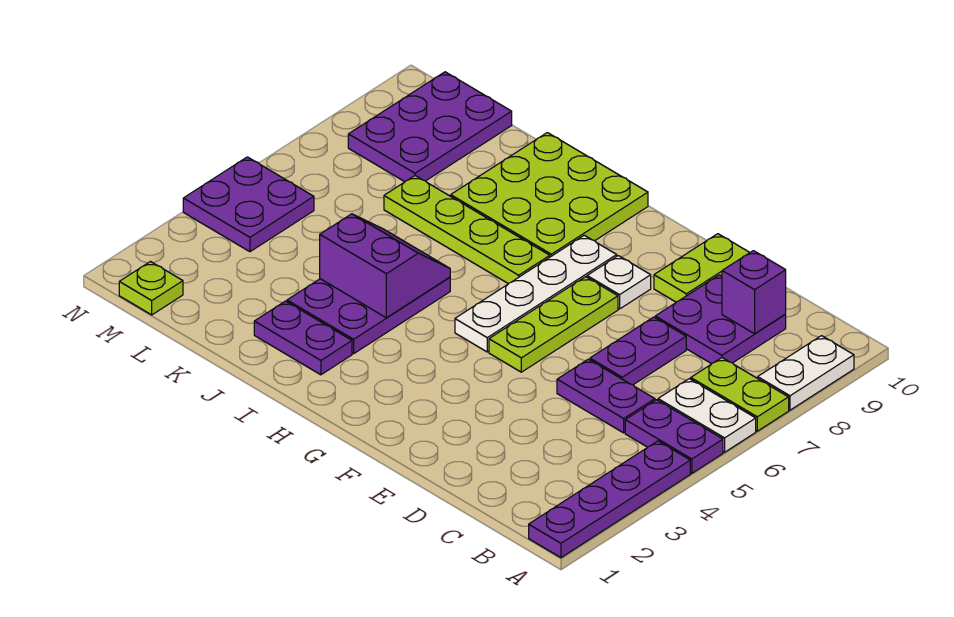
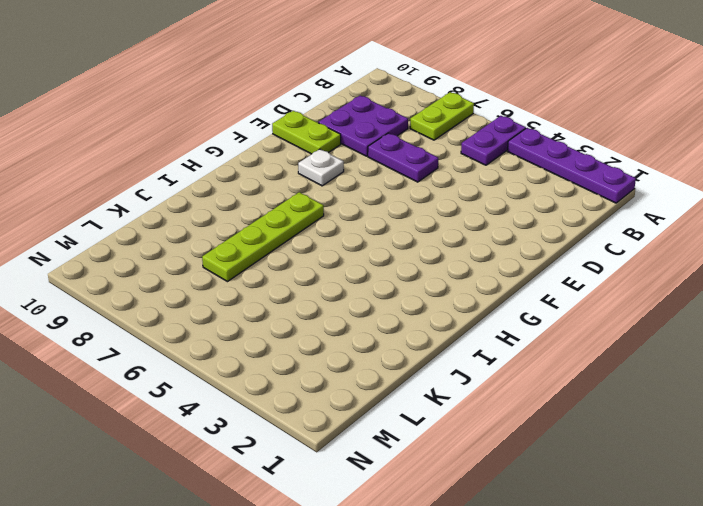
none -> white 1x2 plate [658,379,756,452]
none -> white 1x2 plate [758,336,854,410]
none -> purple 1x2 plate [557,359,655,433]

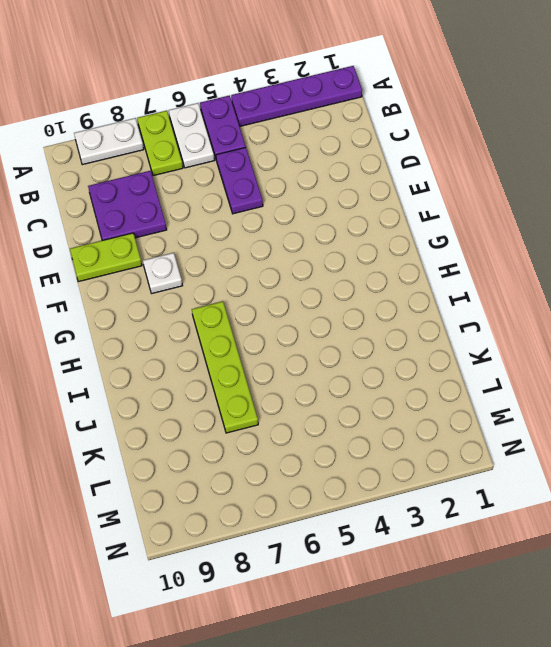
none -> purple 1x2 plate [590,317,686,385]
none -> lime 1x3 plate [489,277,618,372]
none -> white 1x4 plate [455,235,617,352]

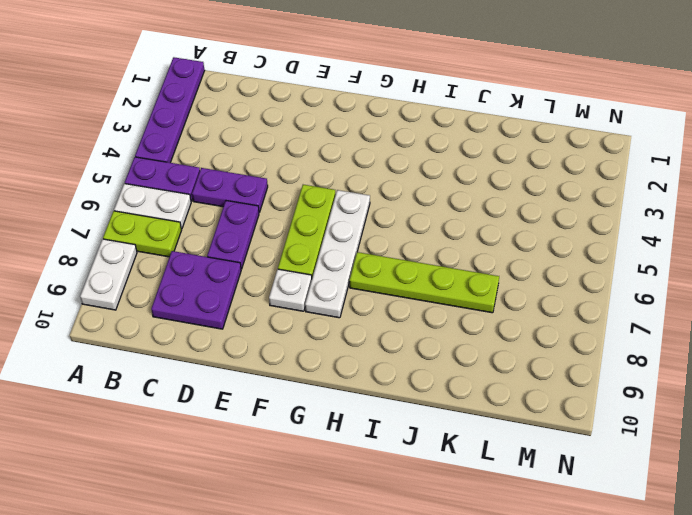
none -> lime 1x2 plate [654,234,750,302]
none -> lime 3x3 plate [451,133,648,257]
none -> purple 1x2 plate [254,301,352,375]

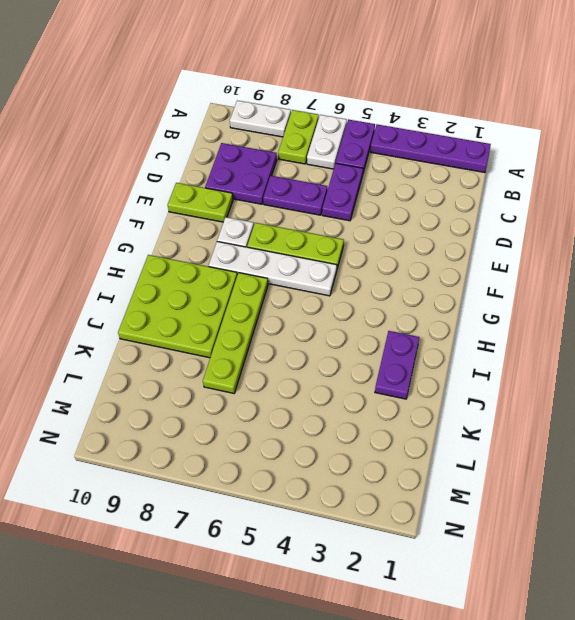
none -> purple 2x3 plate [287,277,450,354]
none -> purple 2x3 plate [348,72,512,182]
none -> lime 1x1 plate [119,262,183,315]

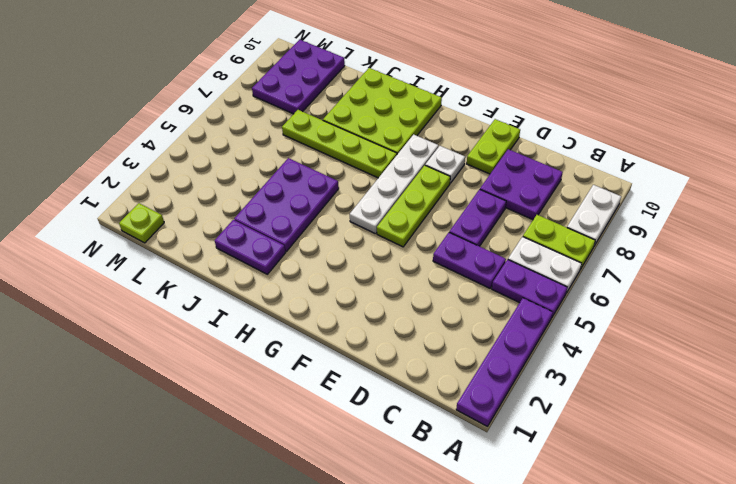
none -> purple 2x2 plate [183,157,314,252]
none -> purple 1x1 brick [722,251,786,334]
none -> purple 2x2 slope [320,214,450,318]

